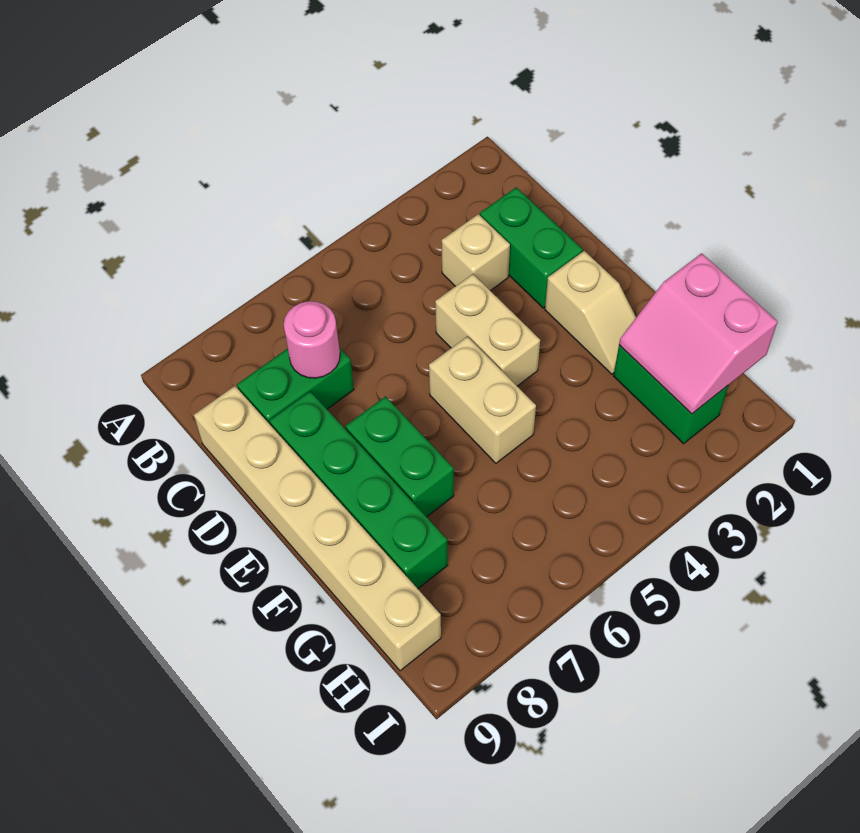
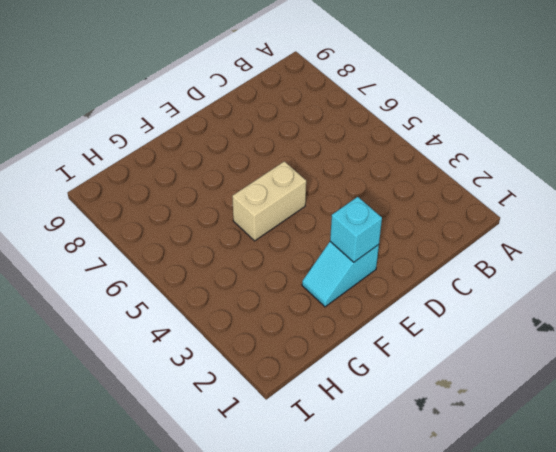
cyan 1x2 slope [302,242,379,307] -> tan 1x2 slope [545,251,636,374]
cyan 1x1 brick [330,197,382,262] -> none
none -> green 1x2 brick [480,187,583,308]
none -> tan 1x1 brick [442,214,510,291]
none -> green 1x2 brick [237,348,354,424]

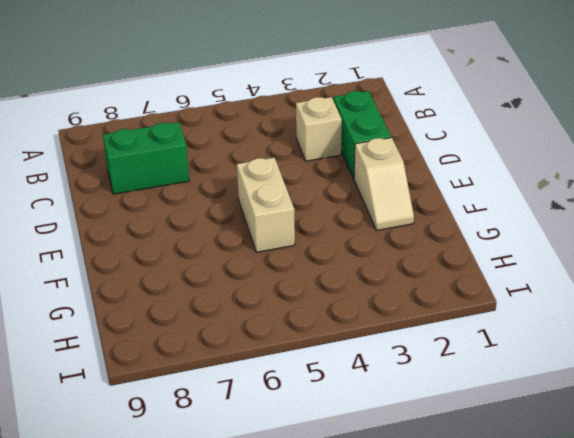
none -> tan 1x6 brick [194,386,441,671]
none -> tan 1x2 brick [435,274,540,386]
none -> green 1x4 brick [270,391,448,589]

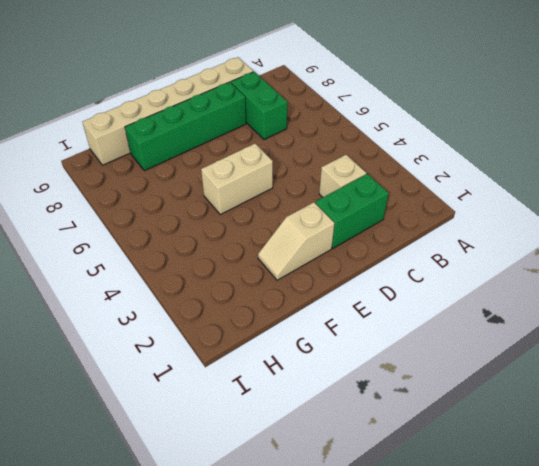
none -> tan 1x2 brick [435,274,540,386]
none -> green 1x2 brick [346,396,454,517]
none -> green 1x2 brick [614,345,728,444]

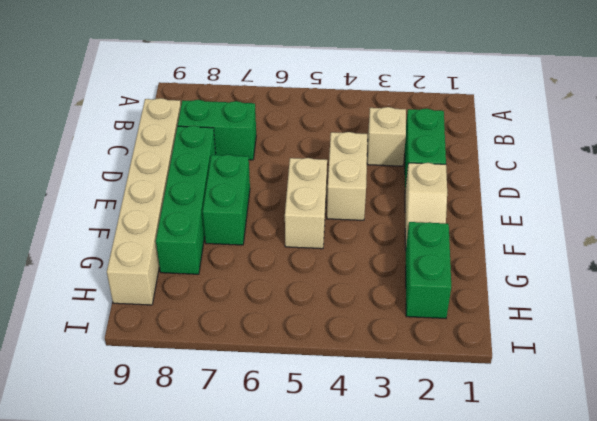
none -> pink 1x1 round brick [284,301,340,378]
none -> pink 2x2 slope [619,253,778,414]

